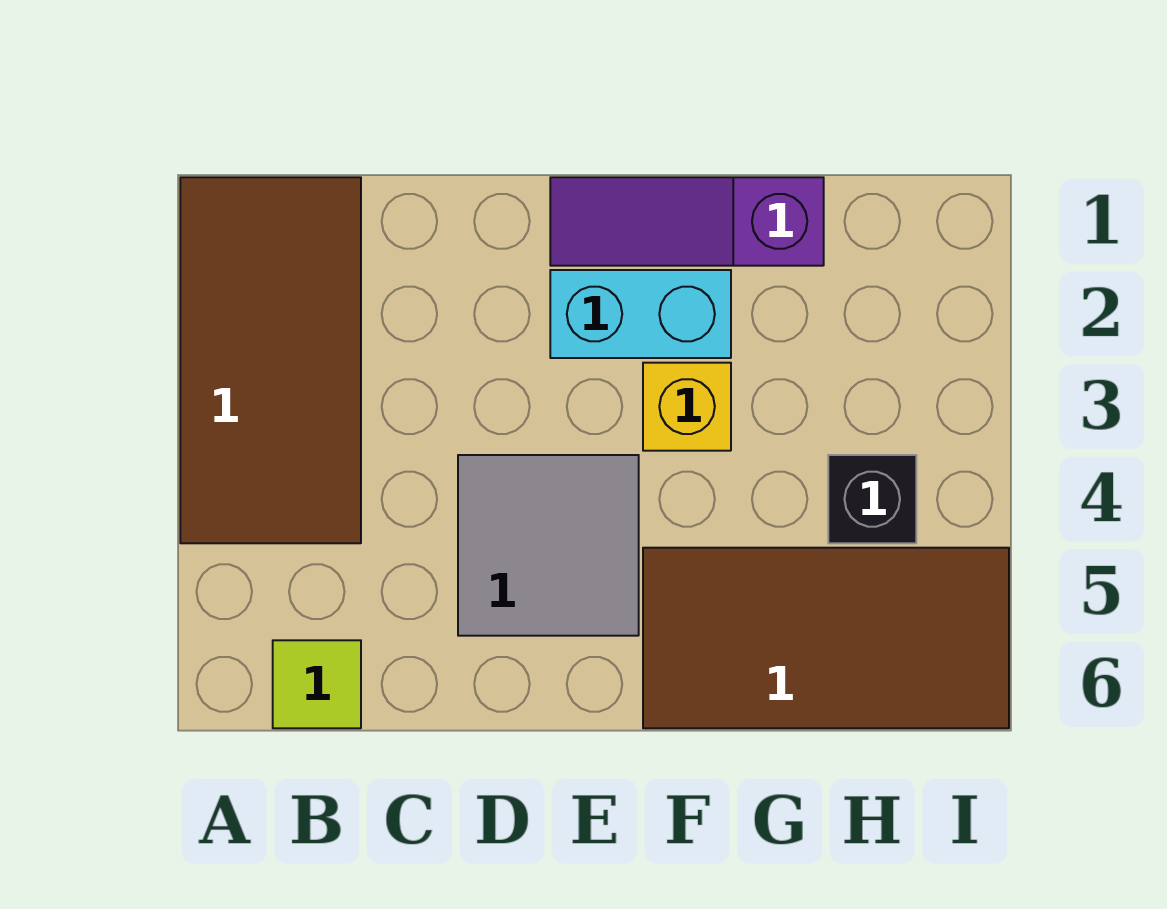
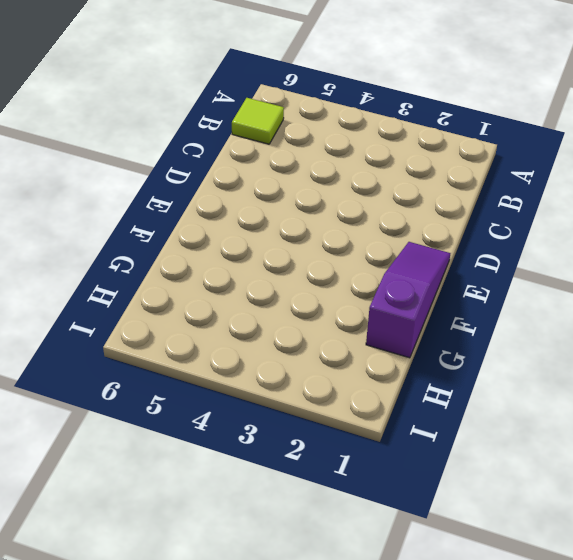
none -> brown 2x4 tile [180,177,361,543]
none -> grey 2x2 tile [458,455,639,636]

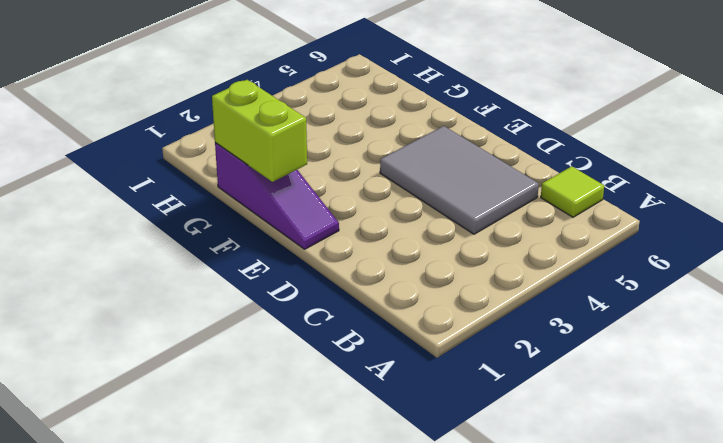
grey 2x3 tile [380,126,539,234] -> grey 2x2 tile [458,455,639,636]
lime 1x2 brick [212,80,307,182] -> none
none -> brown 2x4 tile [180,177,361,543]
none -> cyan 1x2 brick [550,270,731,358]

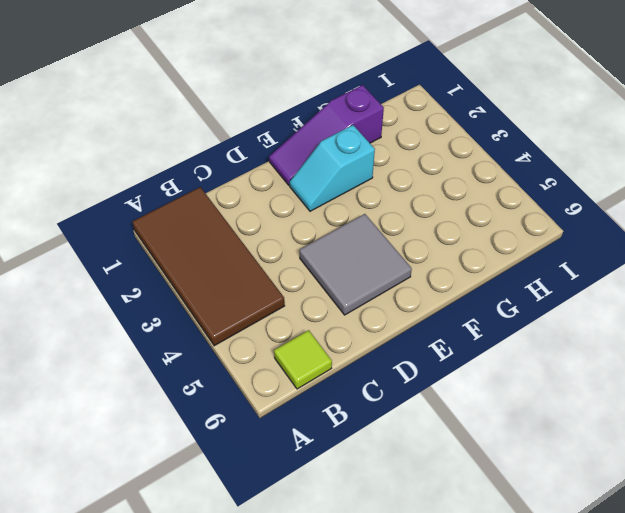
cyan 1x2 slope [290,125,375,211] -> cyan 1x2 brick [550,270,731,358]
none -> yellow 1x1 brick [643,363,731,451]
none -> brown 2x4 tile [643,548,1009,728]

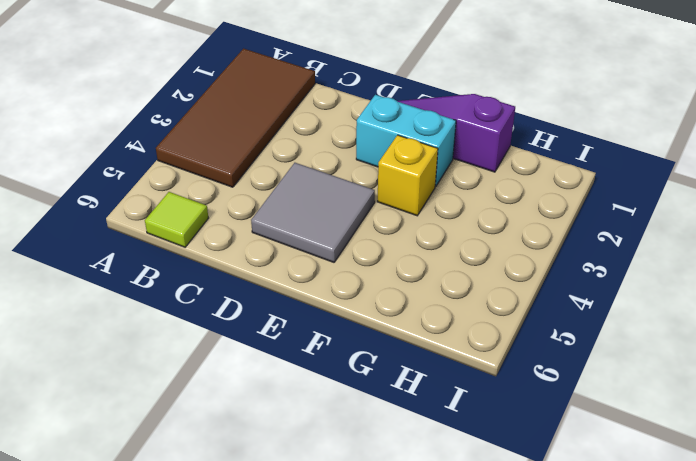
none -> brown 2x4 tile [643,548,1009,728]
none -> black 1x1 brick [828,455,916,543]

